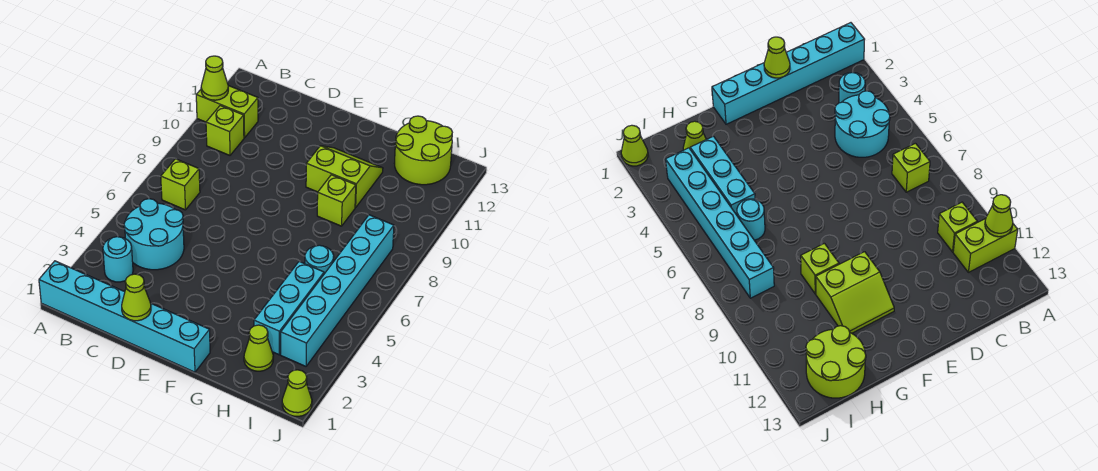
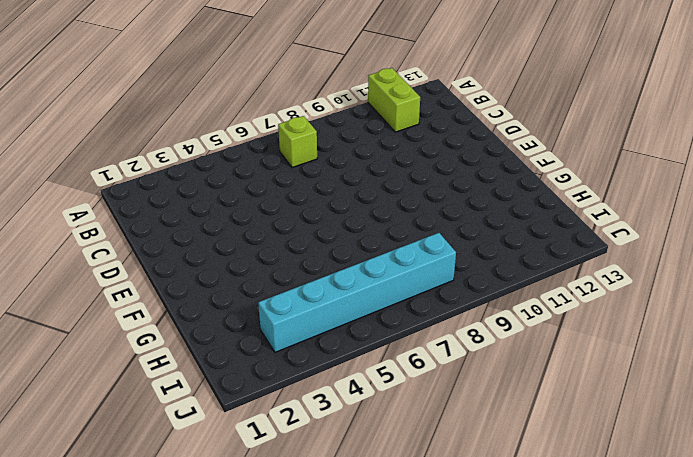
none -> cyan 1x6 brick [39,261,210,372]
none -> cyan 1x1 round brick [103,237,133,282]
none -> cyan 2x2 round brick [124,199,184,270]

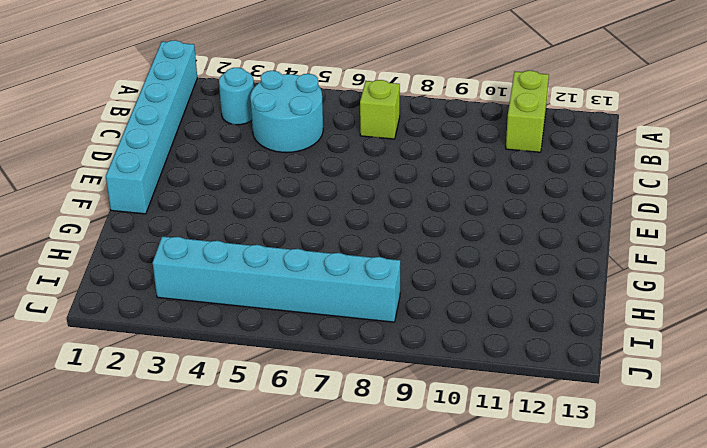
none -> lime 1x1 brick [206,106,244,155]
none -> lime 2x2 slope [306,146,383,208]
none -> lime 1x1 brick [317,175,356,226]

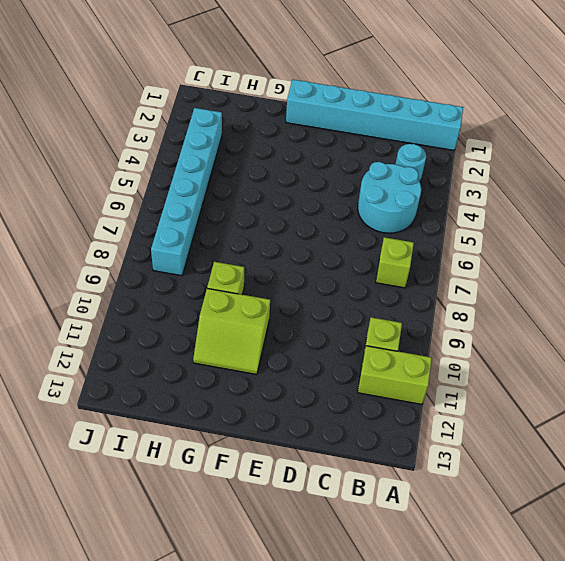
none -> lime 1x1 cone [244,325,273,371]
none -> cyan 1x3 brick [254,262,324,355]
none -> cyan 1x1 round brick [305,245,334,274]

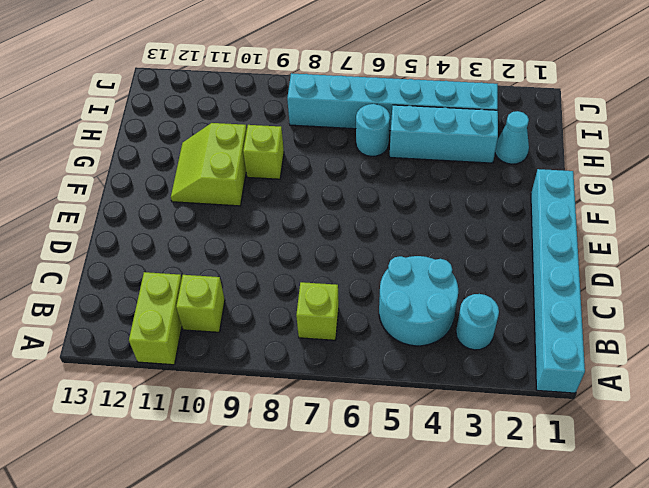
cyan 1x1 cone [495,111,529,164] -> lime 1x1 cone [244,325,273,371]
none -> lime 2x2 round brick [394,116,452,185]
none -> lime 1x1 cone [282,370,312,416]
none -> lime 1x1 cone [201,56,228,100]

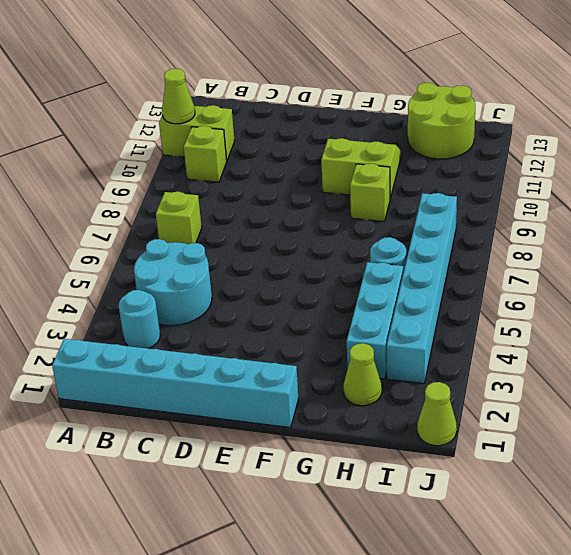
none -> lime 1x1 cone [122,274,151,321]

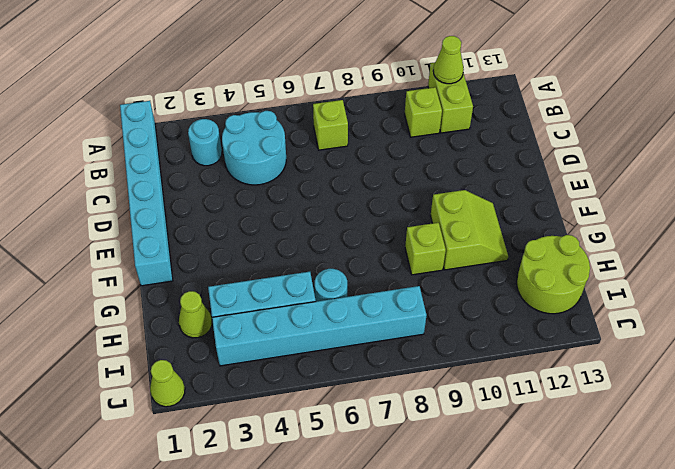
none -> lime 1x1 cone [122,274,151,321]

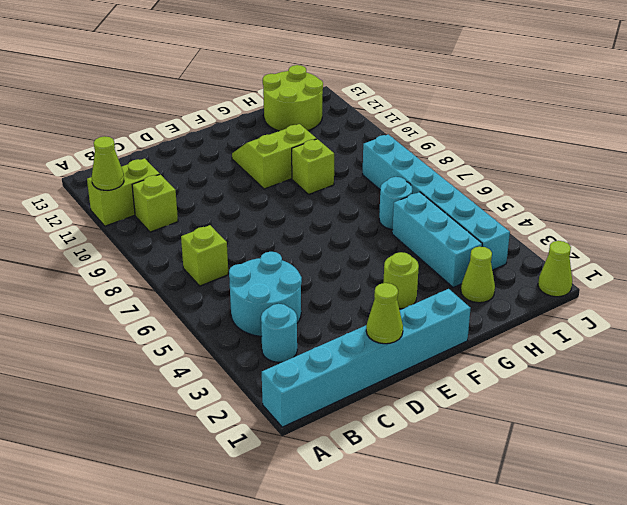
lime 1x1 round brick [383,252,419,309] -> none

